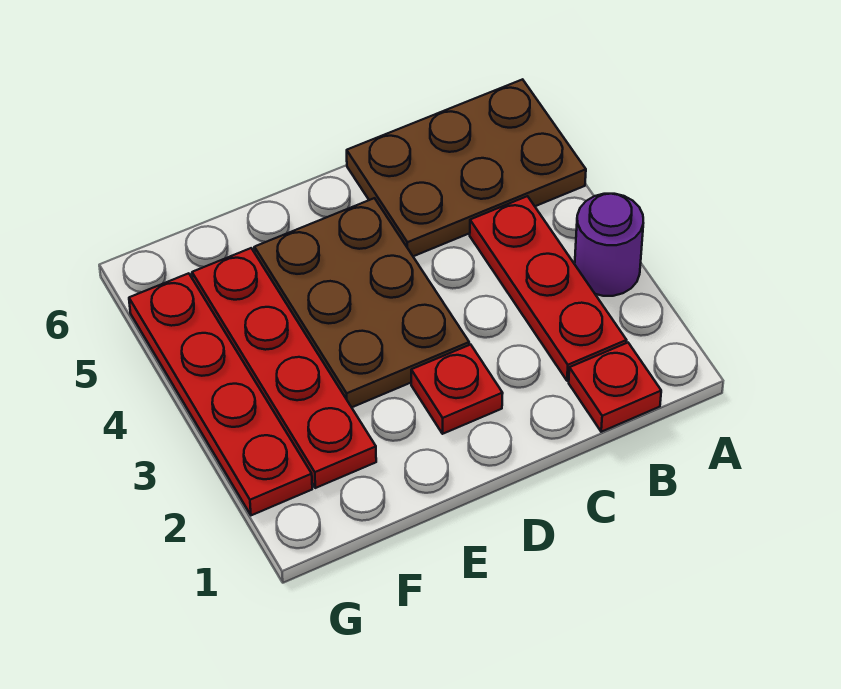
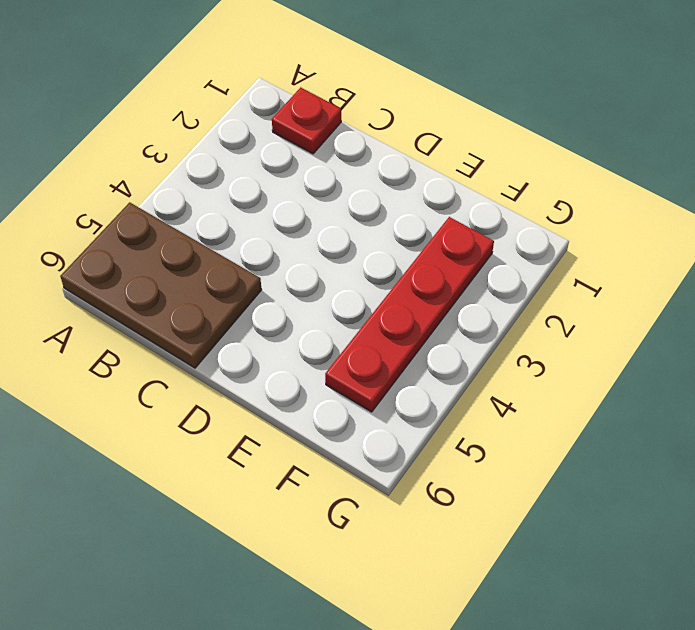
none -> purple 1x1 round brick [575,194,643,296]
none -> red 1x3 plate [470,196,627,381]

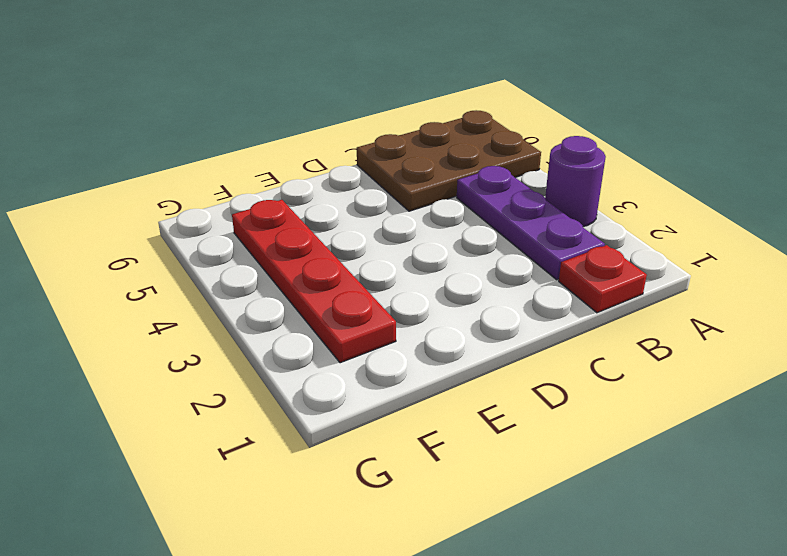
purple 1x3 plate [457,166,605,280] -> red 1x3 plate [470,196,627,381]
none -> red 1x1 plate [411,345,503,434]
none -> brown 2x3 plate [254,198,469,407]

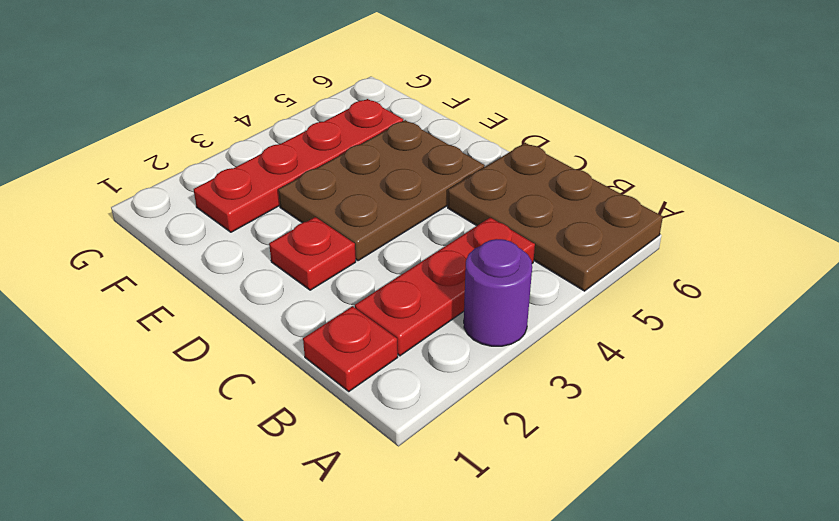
none -> red 1x4 plate [129,273,312,515]

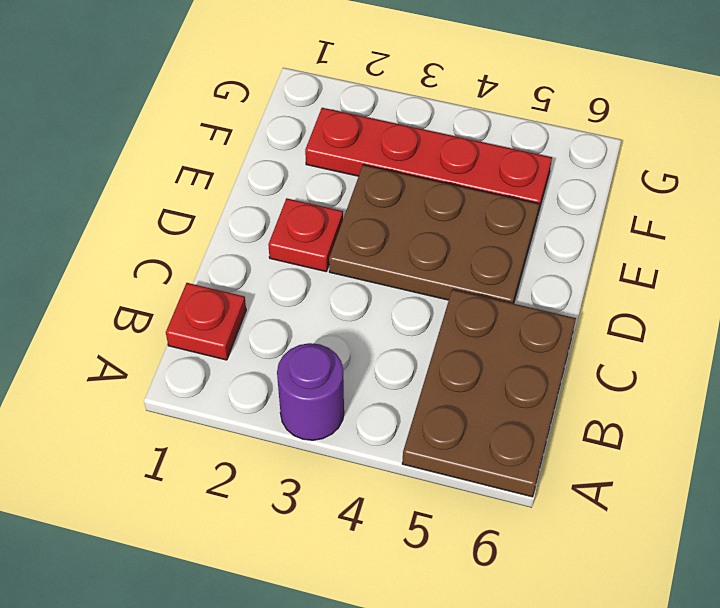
none -> red 1x3 plate [470,196,627,381]
none -> red 1x4 plate [129,273,312,515]

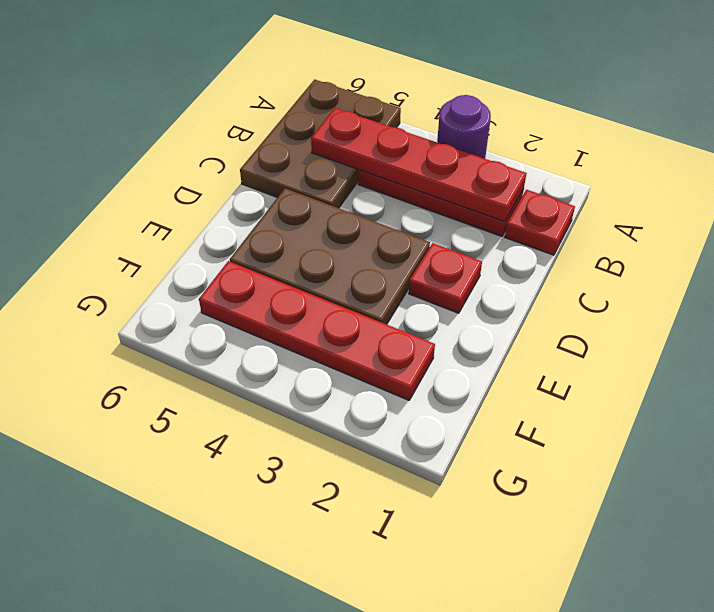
red 1x4 plate [311,108,527,222] -> red 1x4 plate moved to [129,273,312,515]

